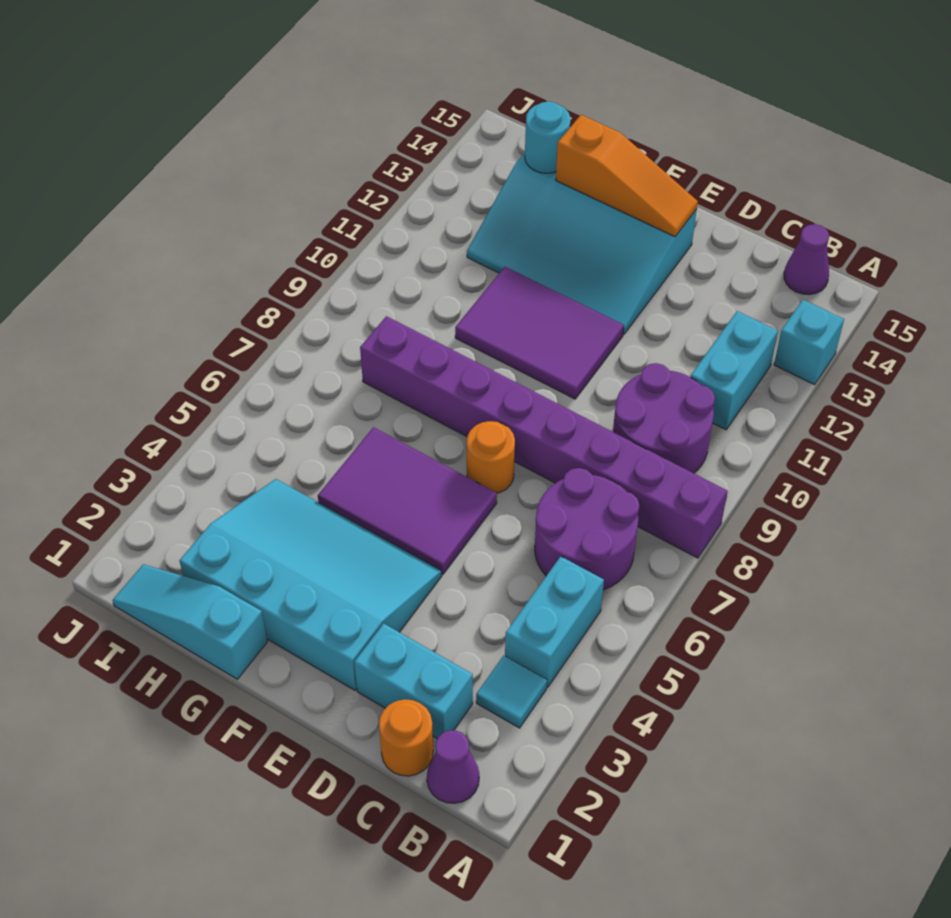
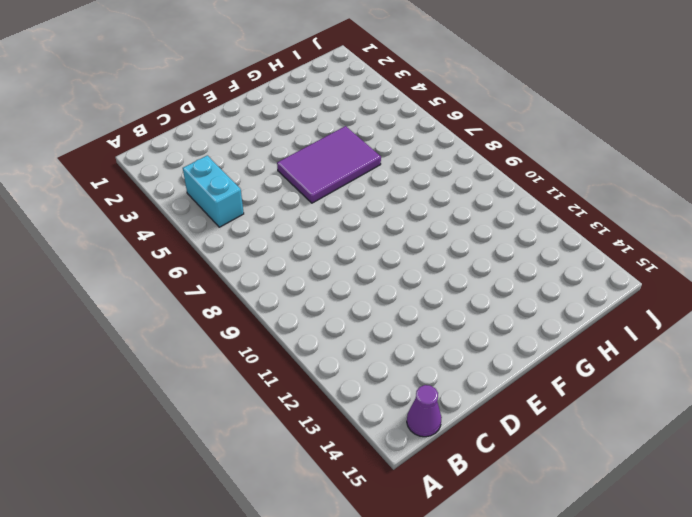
none -> purple 1x8 brick [360,316,728,558]
none -> cyan 1x1 brick [774,300,844,385]
none -> purple 1x1 cone [427,730,479,803]

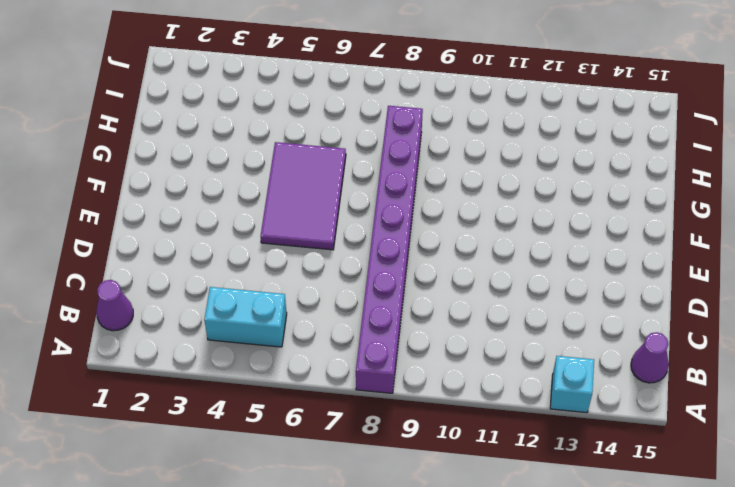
none -> cyan 1x1 tile [476,656,547,728]
none -> purple 2x2 round brick [535,468,639,590]
none -> purple 2x2 round brick [613,363,715,473]

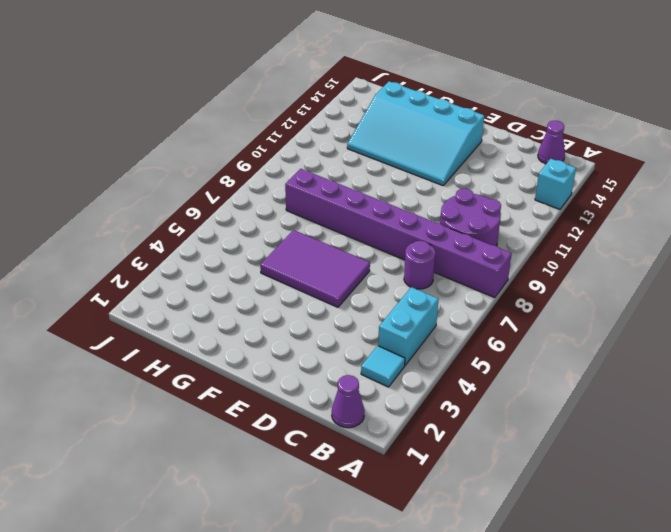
purple 1x1 round brick [404,241,435,289] -> purple 2x2 round brick [535,468,639,590]
none -> cyan 1x2 brick [691,311,778,430]
none -> orange 1x1 round brick [379,699,433,776]
none -> cyan 1x2 brick [354,624,473,739]

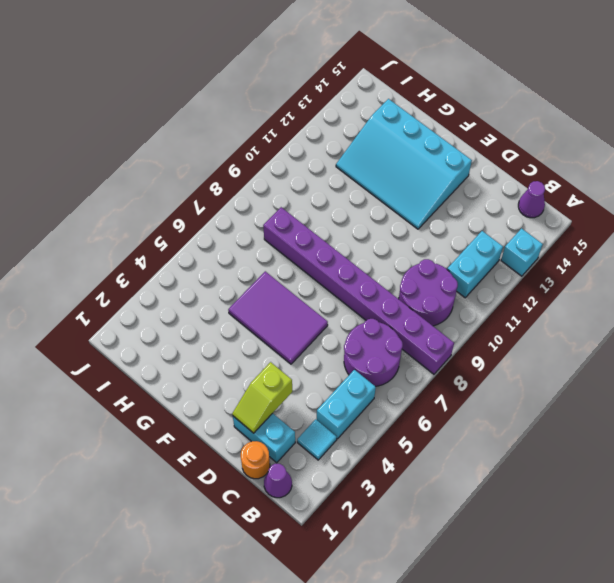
lime 1x2 slope [232,362,292,433] -> none
none -> cyan 3x4 slope [180,479,442,690]
none -> orange 1x1 round brick [467,421,515,493]
none -> purple 2x3 tile [455,267,624,399]

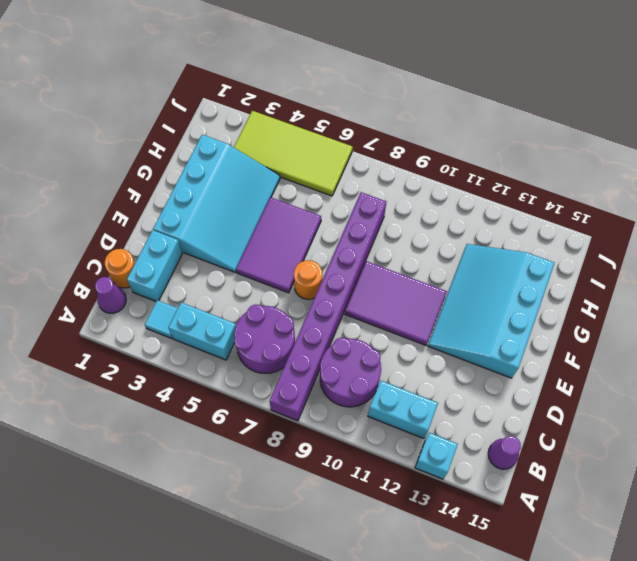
purple 2x3 tile [345,261,447,345] -> purple 2x3 tile turned to [455,267,624,399]
lime 2x4 tile [234,111,353,196] -> none
none -> cyan 1x3 slope [113,564,267,679]
none -> orange 1x3 slope [556,115,698,237]
none -> cyan 1x1 round brick [525,101,570,173]

